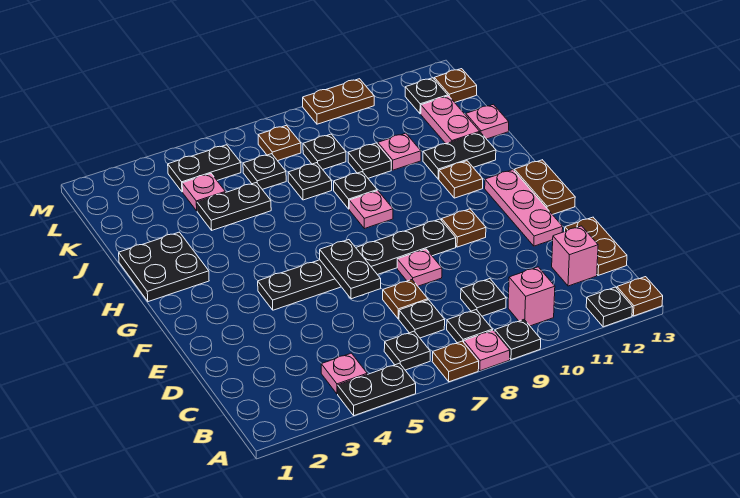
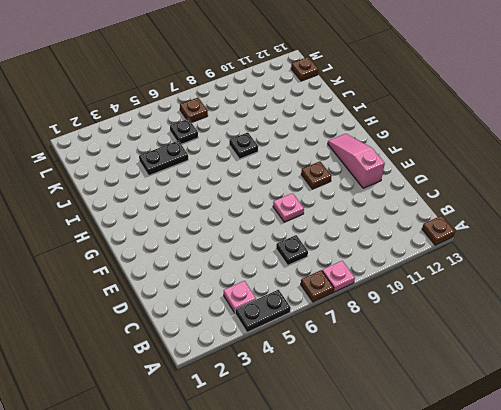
pink 1x3 slope [328,134,385,188] -> pink 1x3 plate [485,170,563,246]
none -> black 1x1 plate [495,320,541,360]
none -> black 1x1 plate [586,287,632,327]
none -> black 1x1 plate [384,331,430,370]
none -> black 1x1 plate [447,310,493,343]

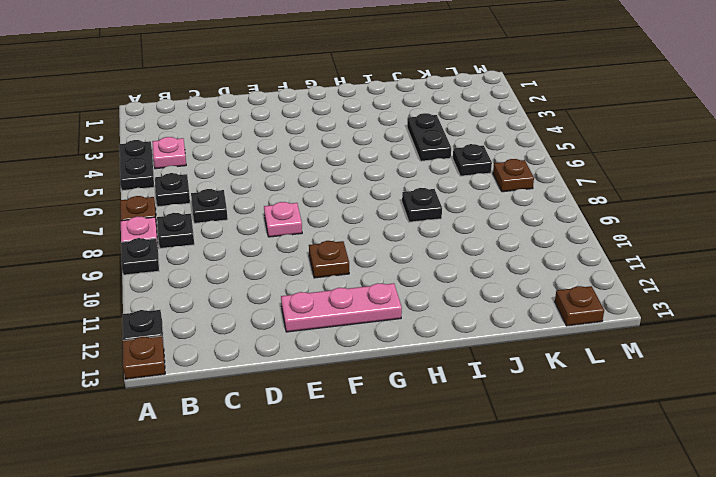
none -> pink 1x1 brick [508,267,555,326]
none -> black 1x1 plate [461,279,506,316]
none -> pink 1x1 brick [552,226,598,286]
none -> brown 1x2 plate [565,217,627,276]

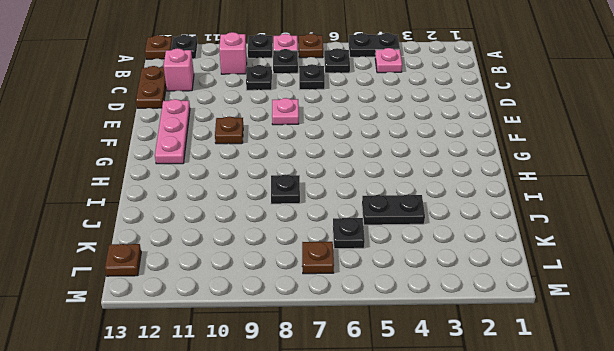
none -> brown 1x1 plate [383,280,428,319]
none -> black 1x6 plate [258,219,456,310]
none -> brown 1x2 plate [514,160,575,215]
none -> black 2x2 plate [119,232,209,302]

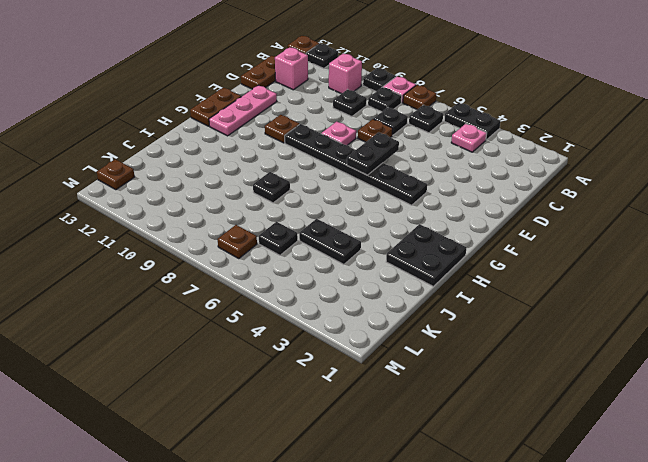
none -> pink 1x1 plate [349,191,393,229]
none -> brown 1x1 plate [439,161,483,198]
none -> black 1x2 plate [423,132,496,179]
none -> black 1x1 plate [288,163,332,200]

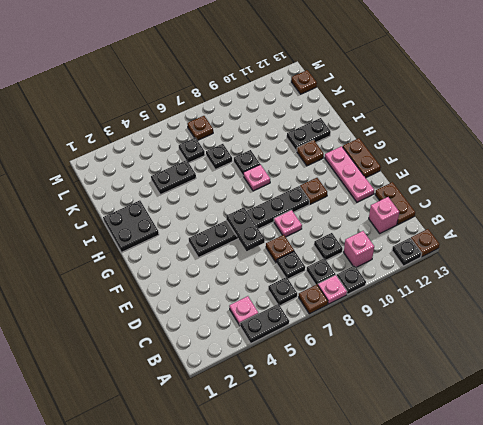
none -> black 1x1 plate [348,143,391,178]
none -> pink 1x1 plate [378,133,421,170]
none -> pink 1x2 plate [421,96,480,144]
none -> pink 1x1 plate [466,104,509,139]

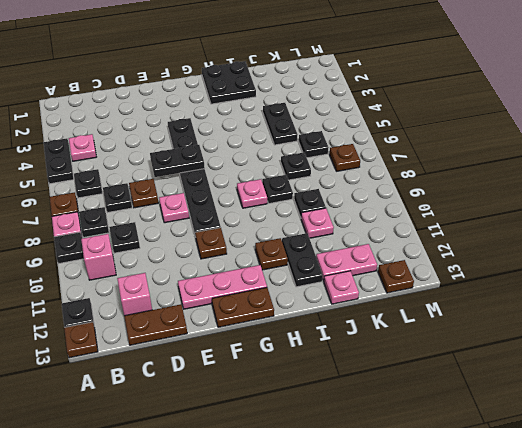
none -> pink 1x1 plate [182,174,225,211]
none -> black 1x1 plate [303,134,346,169]
none -> black 1x2 plate [168,145,241,192]
none -> black 1x1 plate [405,78,448,114]

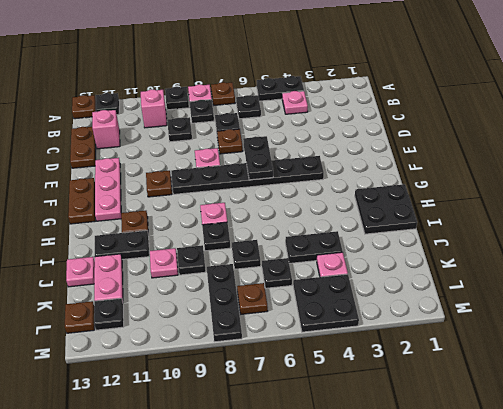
black 1x3 plate [207,264,242,342] -> black 1x1 plate [303,134,346,169]
black 2x2 plate [293,274,359,332] -> black 1x2 plate [168,145,241,192]
none -> brown 1x2 plate [303,79,374,124]

